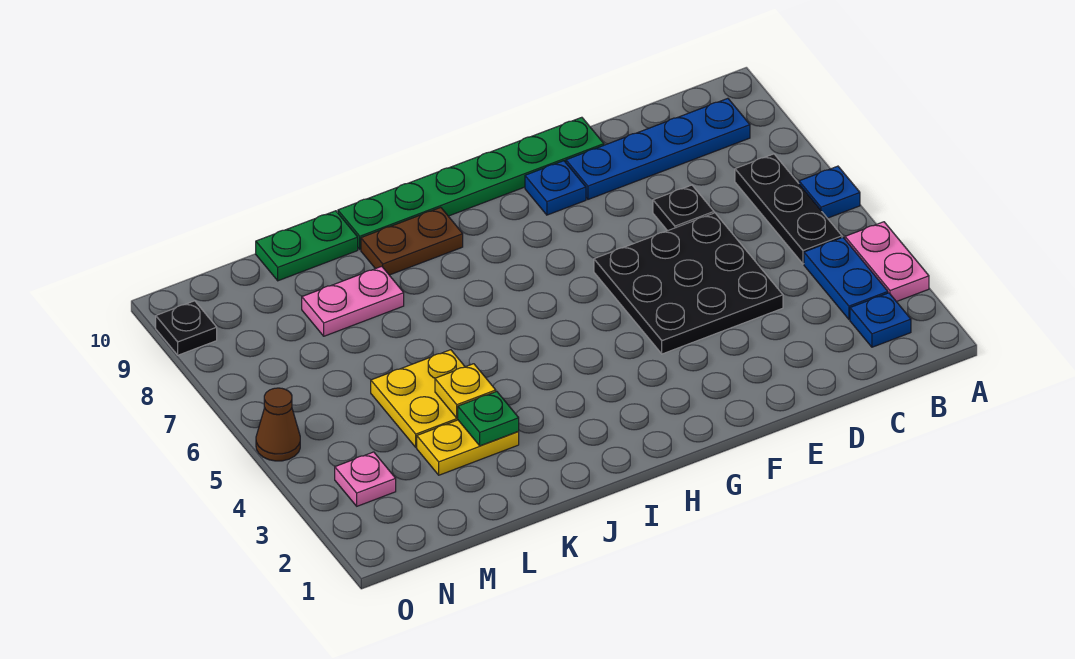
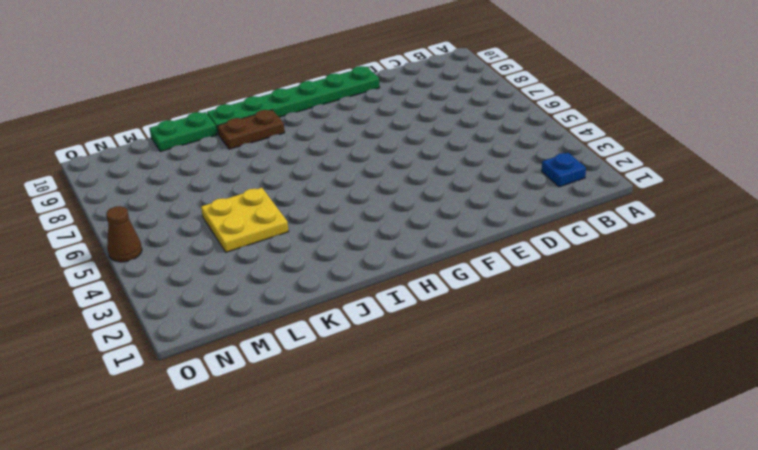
none -> pink 1x2 plate [845,222,929,302]
none -> blue 1x1 plate [799,166,860,218]
none -> blue 1x2 plate [804,237,888,319]

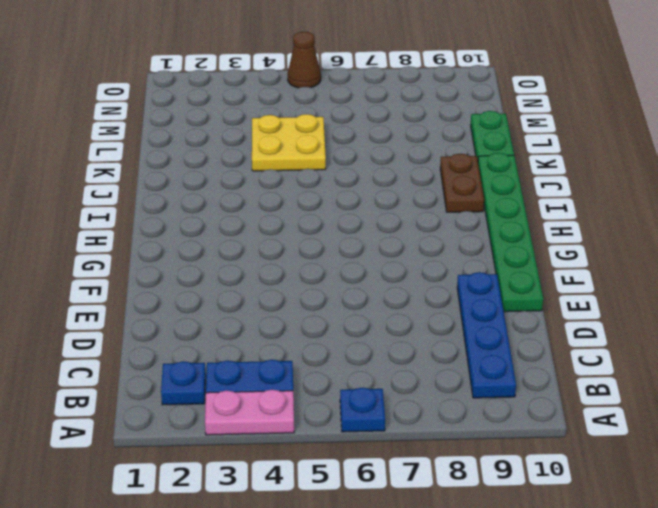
none -> black 1x3 plate [735,154,842,264]
none -> black 3x3 plate [594,213,783,354]
none -> black 1x1 plate [653,185,714,231]

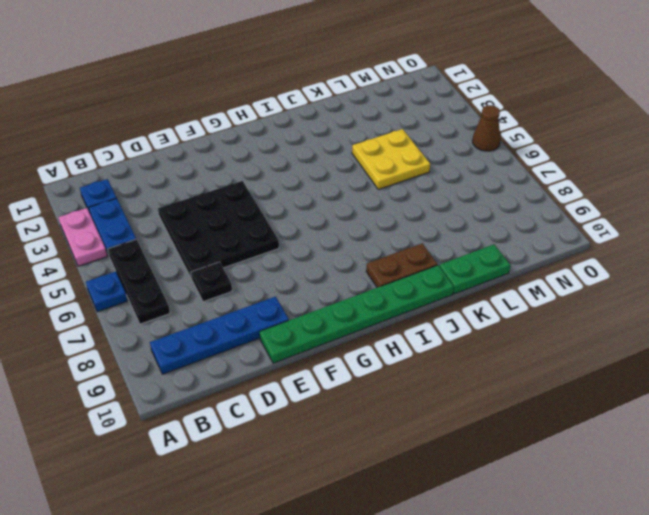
none -> blue 1x1 plate [525,161,586,215]
none -> yellow 1x2 plate [417,420,519,475]
none -> pink 1x2 plate [302,266,404,336]

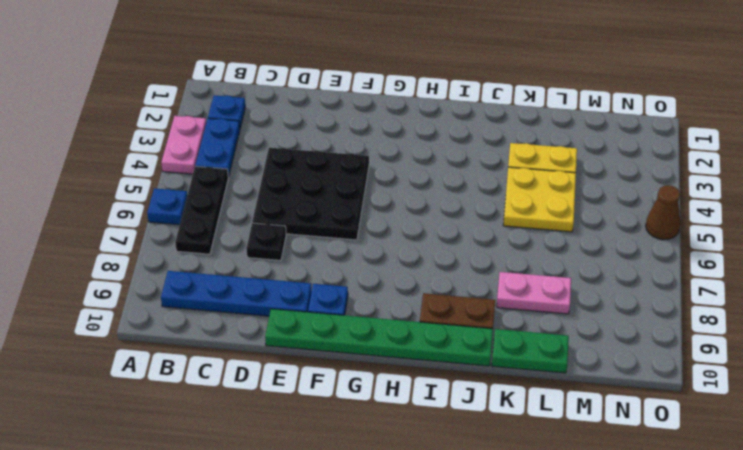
none -> pink 1x1 plate [335,452,396,506]
none -> black 1x1 plate [156,301,217,355]
none -> green 1x1 plate [458,391,519,446]

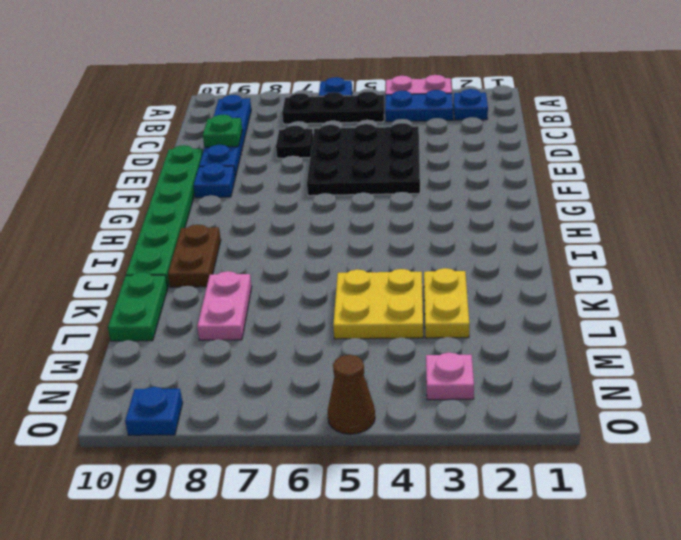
green 1x1 plate [203,115,242,147] -> green 1x1 plate moved to [458,391,519,446]
blue 1x1 plate [125,387,183,435] -> black 1x1 plate [156,301,217,355]
none -> yellow 1x1 plate [435,364,496,418]

